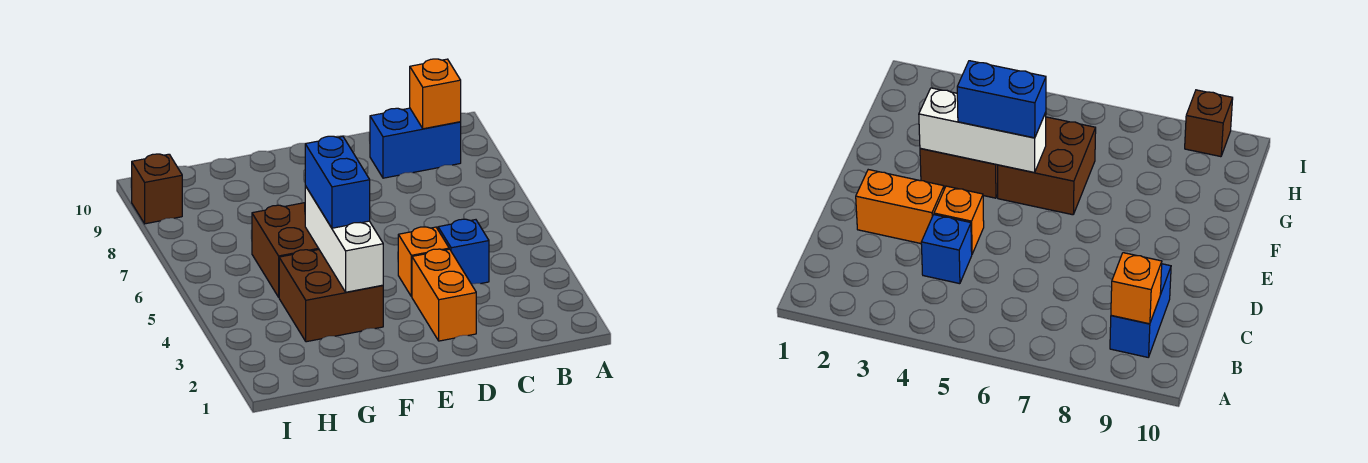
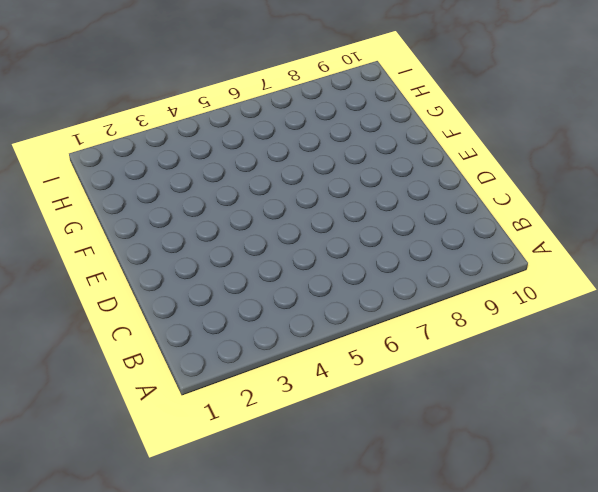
none -> blue 1x2 brick [370,108,461,178]
none -> blue 1x1 brick [438,219,489,284]

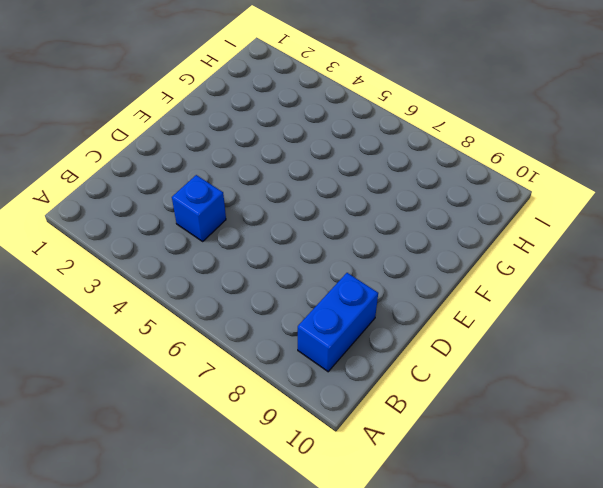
none -> orange 1x2 brick [412,249,476,341]
none -> orange 1x1 brick [398,227,449,297]

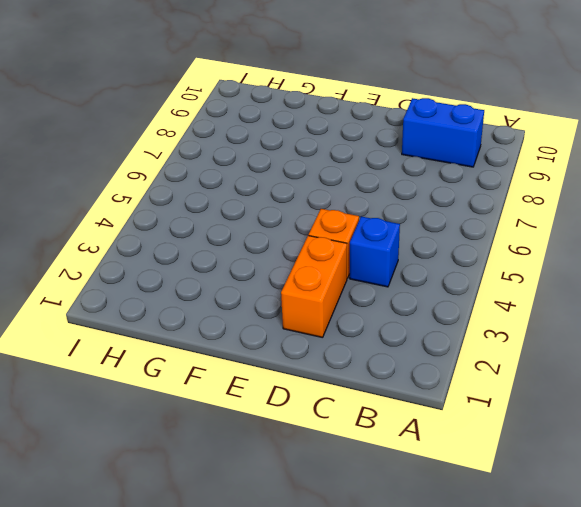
none -> brown 2x2 brick [279,250,383,342]
none -> brown 2x2 brick [252,203,319,297]

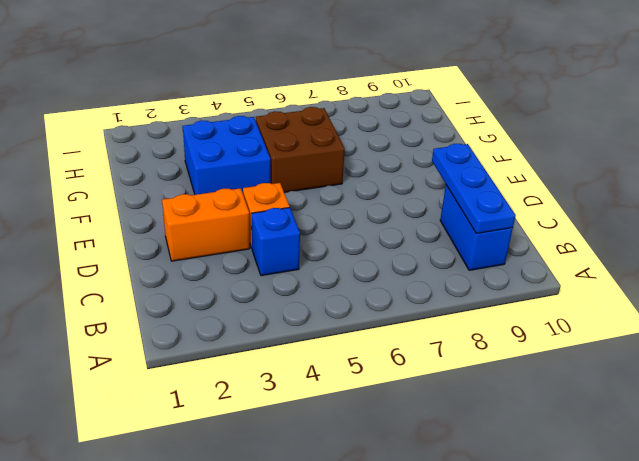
blue 1x3 plate [432,144,516,233] -> orange 1x1 brick [410,59,461,129]
blue 2x2 brick [183,116,270,195] -> brown 2x2 brick [279,250,383,342]
none -> brown 1x1 brick [132,154,182,224]
none -> white 1x3 brick [305,186,383,292]

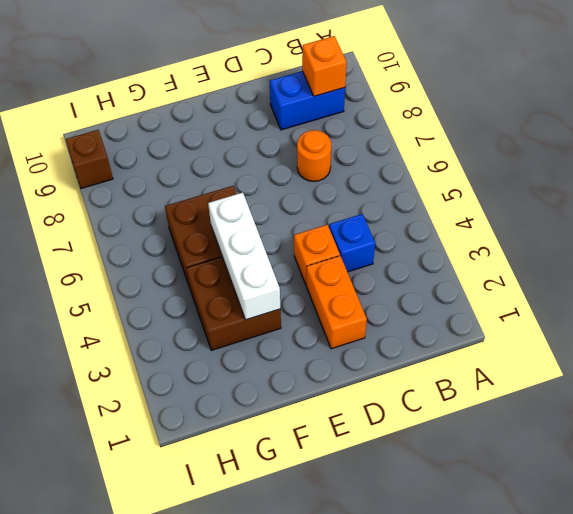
orange 1x1 round brick [297,130,331,182] -> none
none -> blue 1x2 brick [305,136,370,228]

